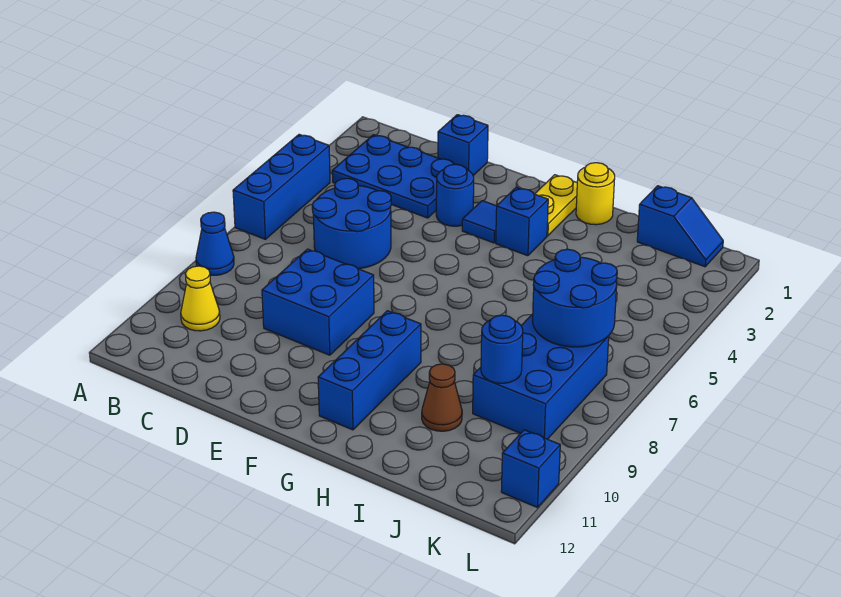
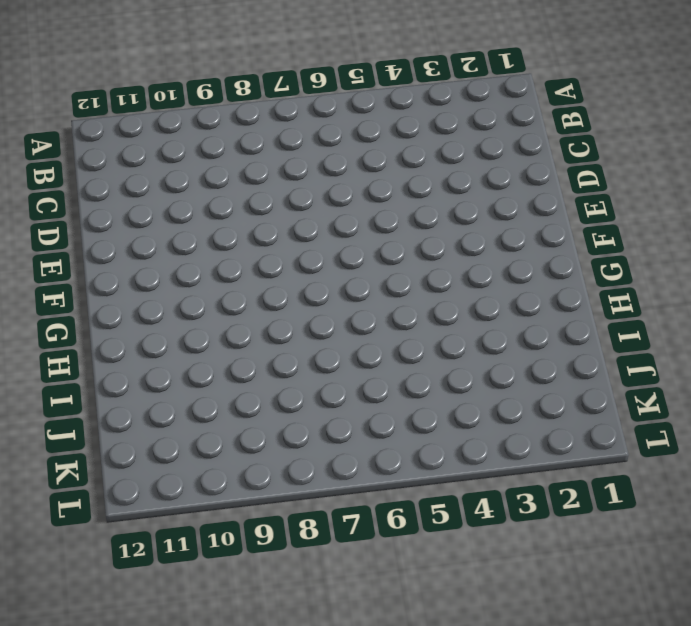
none -> blue 1x3 brick [233,134,330,239]
none -> blue 1x1 cone [196,212,234,275]
none -> blue 2x3 plate [332,135,468,218]

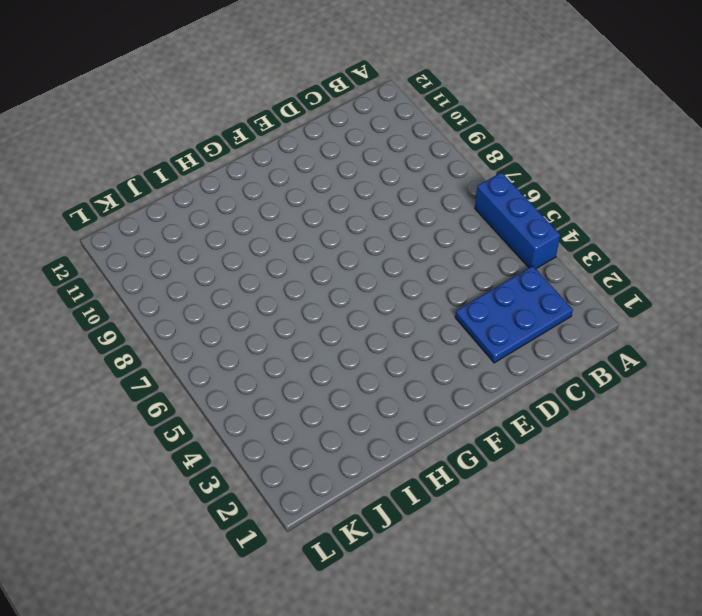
none -> blue 1x1 cone [196,212,234,275]
none -> yellow 1x1 cone [181,266,220,331]
none -> blue 2x2 round brick [312,178,391,269]

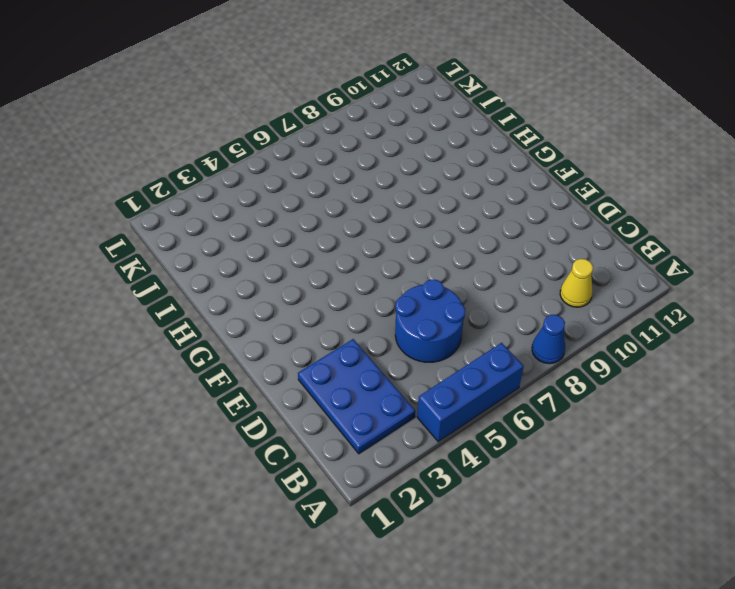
none -> blue 1x1 brick [438,115,488,176]
none -> blue 2x2 brick [262,249,374,355]
none -> blue 1x1 round brick [436,164,474,226]

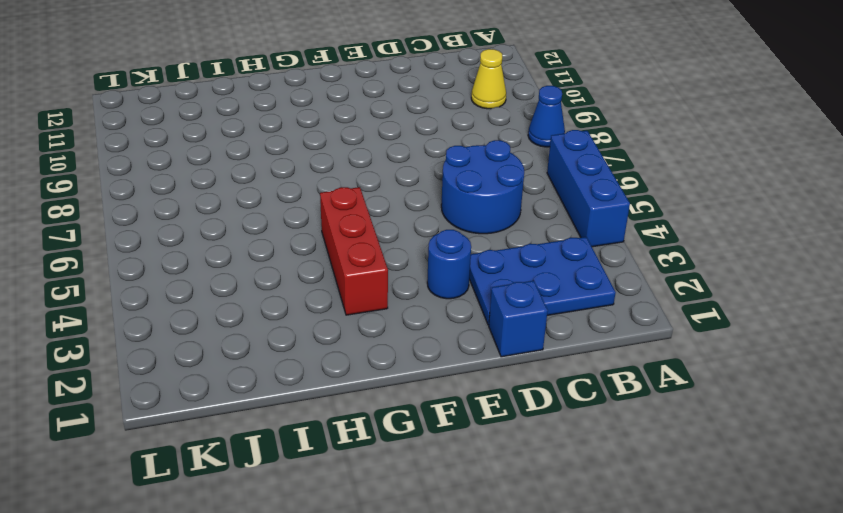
red 1x3 brick [320,187,388,315] -> blue 1x1 brick [496,188,548,256]
none -> blue 2x2 brick [262,249,374,355]
none -> blue 1x1 tile [462,201,497,243]
none -> yellow 1x2 plate [535,175,577,236]

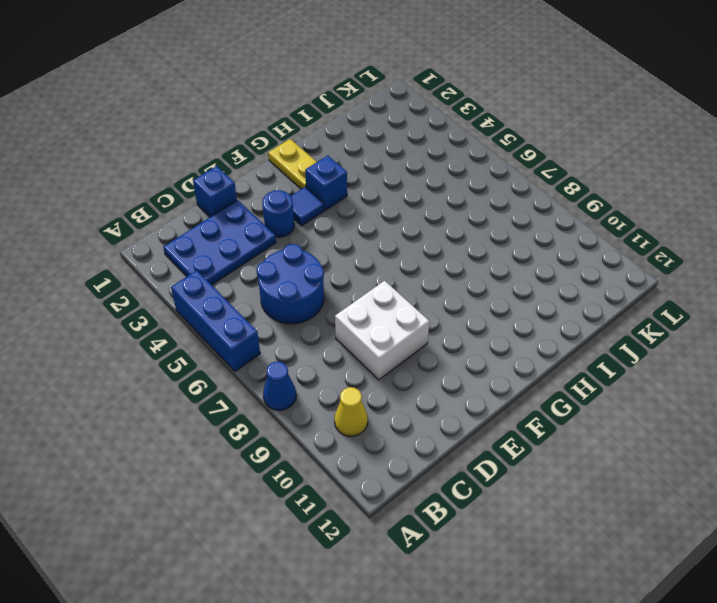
white 2x2 brick [335,281,429,380] -> blue 2x2 brick [262,249,374,355]
none -> blue 1x3 brick [318,311,421,430]
none -> yellow 1x1 round brick [576,163,615,225]
none -> brown 1x1 cone [422,364,462,431]

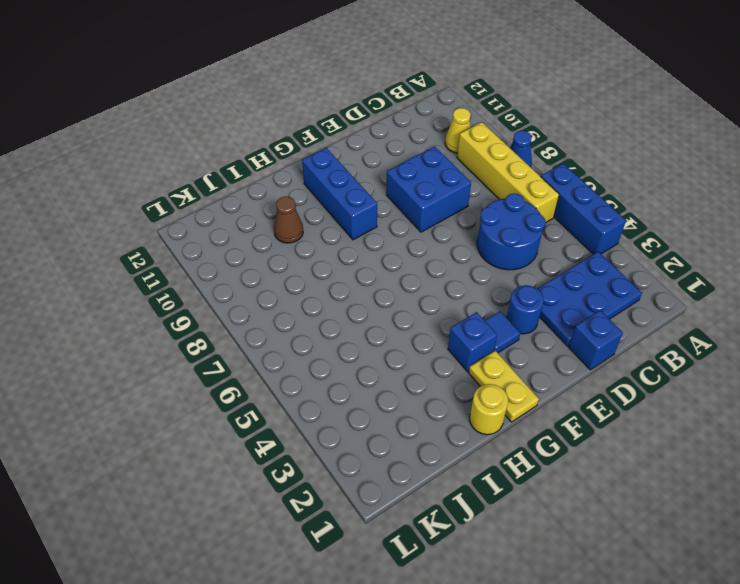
yellow 1x4 brick [457,122,559,223] -> none
none -> blue 1x2 slope [637,186,723,267]
none -> blue 2x3 brick [473,314,609,439]
none -> blue 1x1 brick [501,430,560,508]

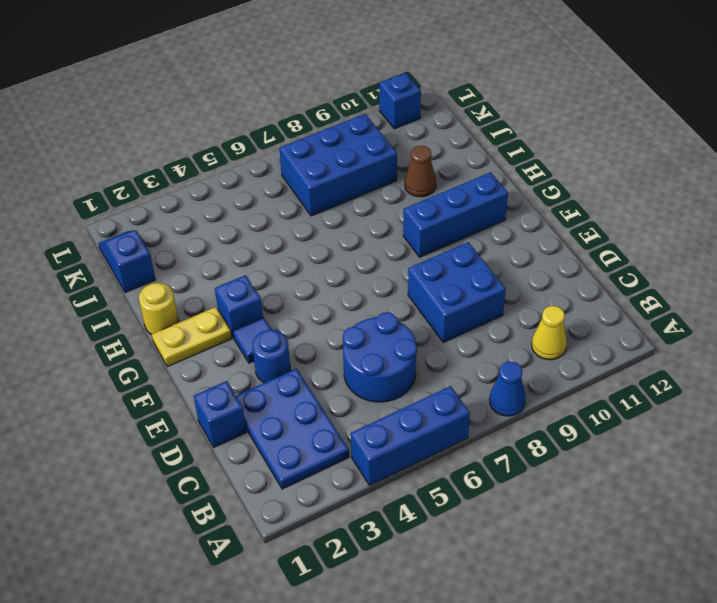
none -> blue 2x2 round brick [533,249,617,347]
none -> blue 1x1 round brick [481,315,523,383]

